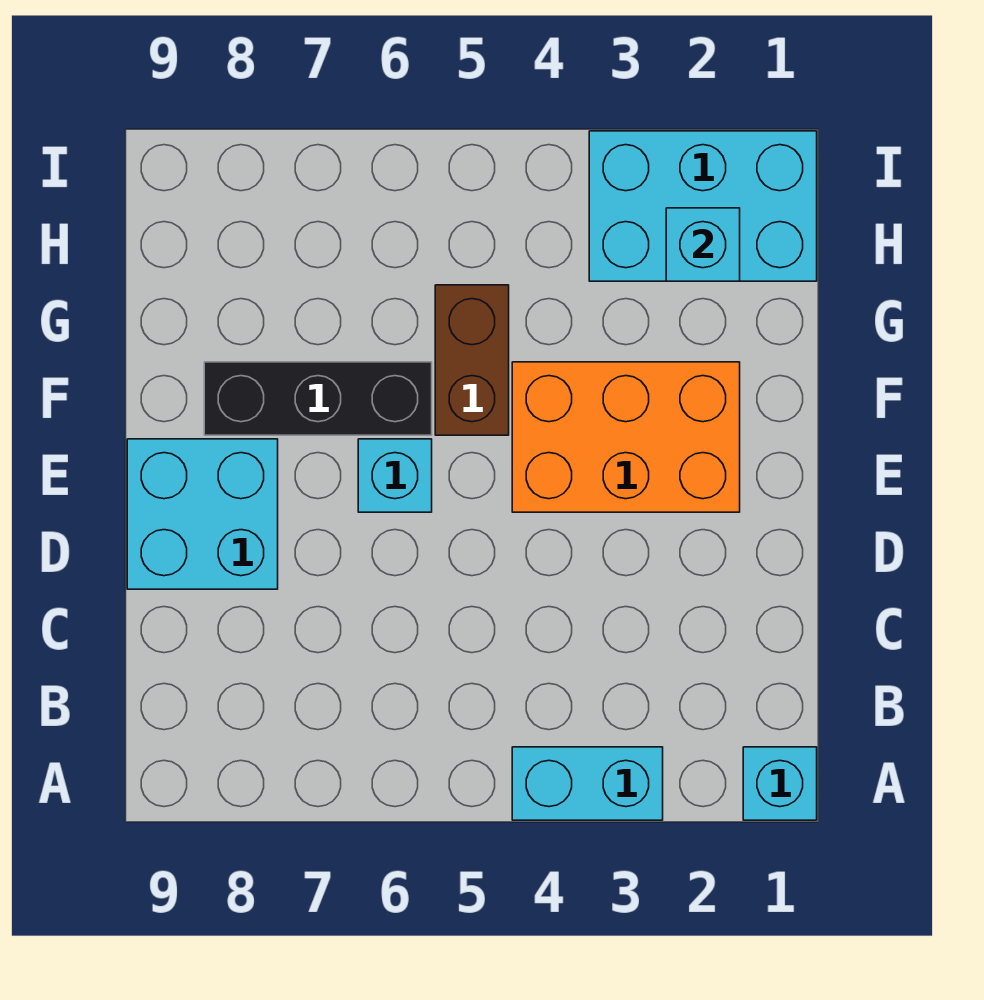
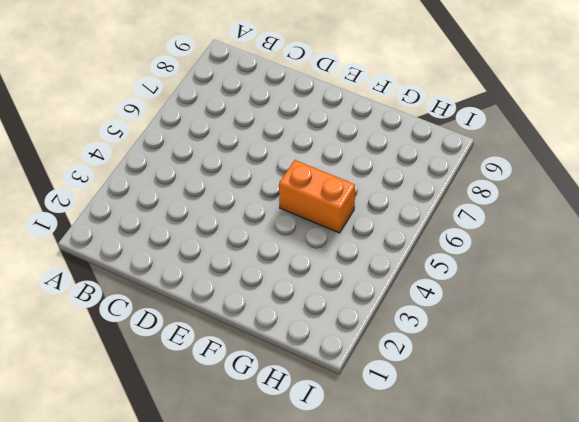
orange 1x2 brick [279,160,355,233] -> brown 1x2 brick [435,285,509,435]
none -> cyan 1x1 brick [743,747,817,820]
none -> cyan 1x2 brick [512,747,663,820]

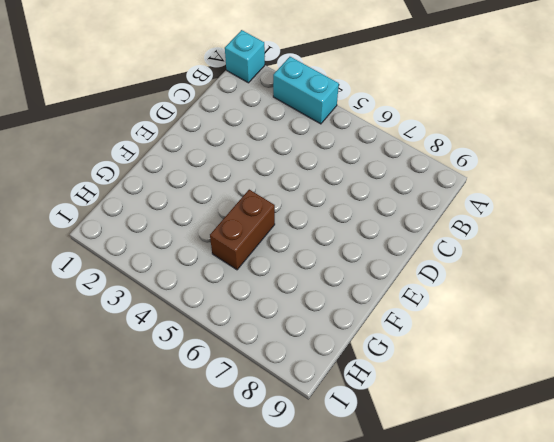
none -> cyan 2x2 brick [127,439,278,589]
none -> orange 2x3 brick [512,362,740,512]

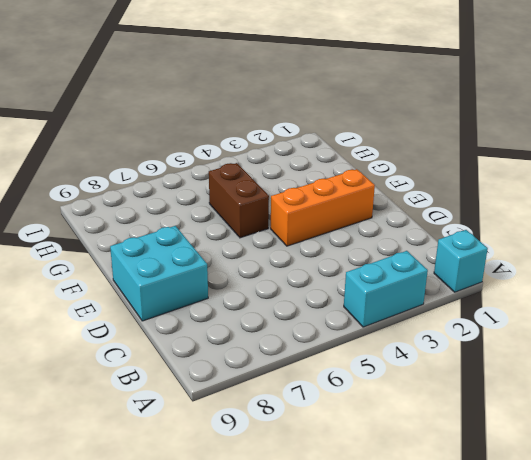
orange 1x3 brick [271,169,375,246] -> orange 2x3 brick [512,362,740,512]
none -> cyan 1x1 brick [358,439,432,512]
none -> black 1x3 brick [204,362,432,435]

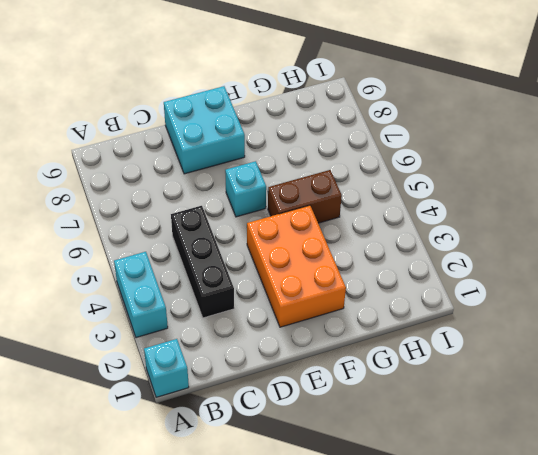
black 1x3 brick [171,206,234,318] -> black 1x3 brick moved to [204,362,432,435]
none -> cyan 2x3 brick [589,131,817,281]
none -> cyan 1x1 brick [666,208,740,281]

